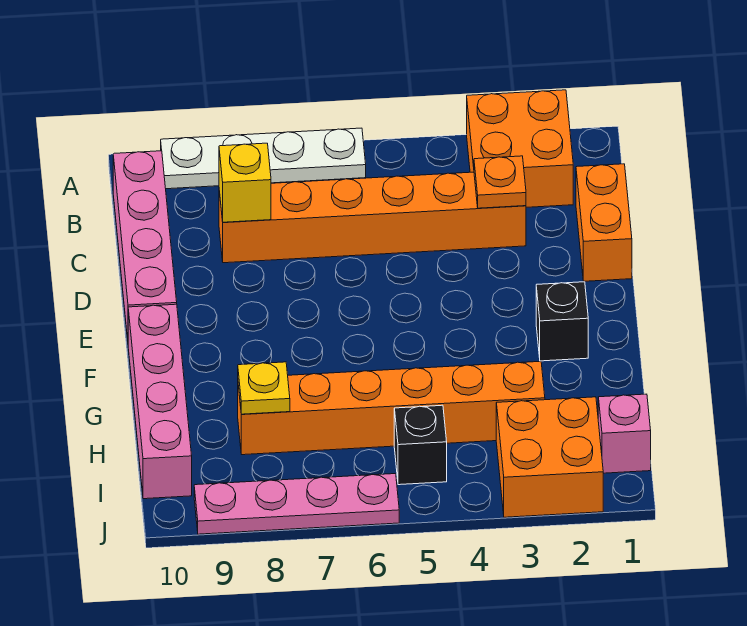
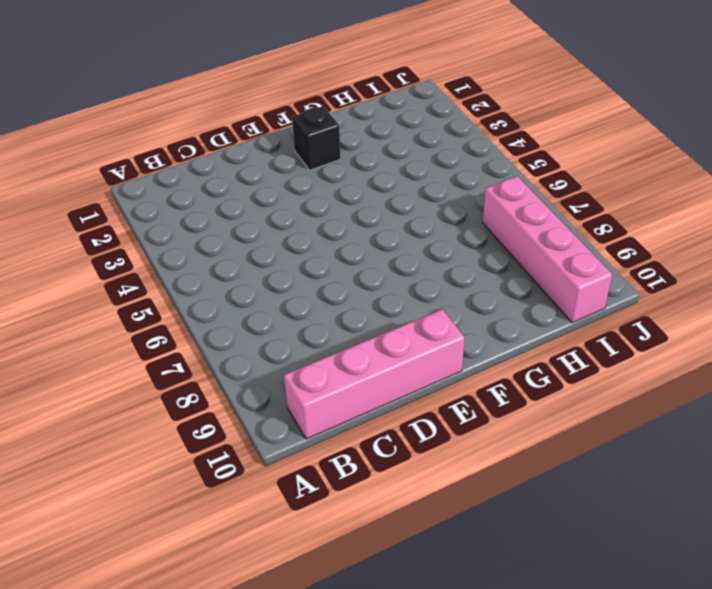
pink 1x4 brick [483,176,612,323] -> pink 1x4 brick turned to [128,304,192,499]
none -> orange 2x2 brick [467,90,573,207]
none -> white 1x4 plate [161,128,366,189]
none -> orange 1x2 brick [576,164,632,281]

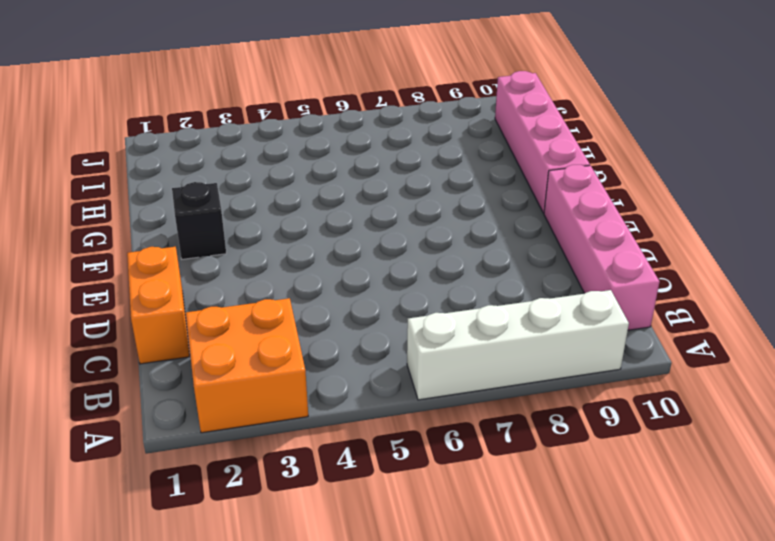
white 1x4 brick [407,290,629,400] -> white 1x4 plate [161,128,366,189]
none -> orange 1x6 brick [219,172,526,263]
none -> orange 1x6 brick [238,361,545,455]
none -> pink 1x1 brick [598,394,651,473]

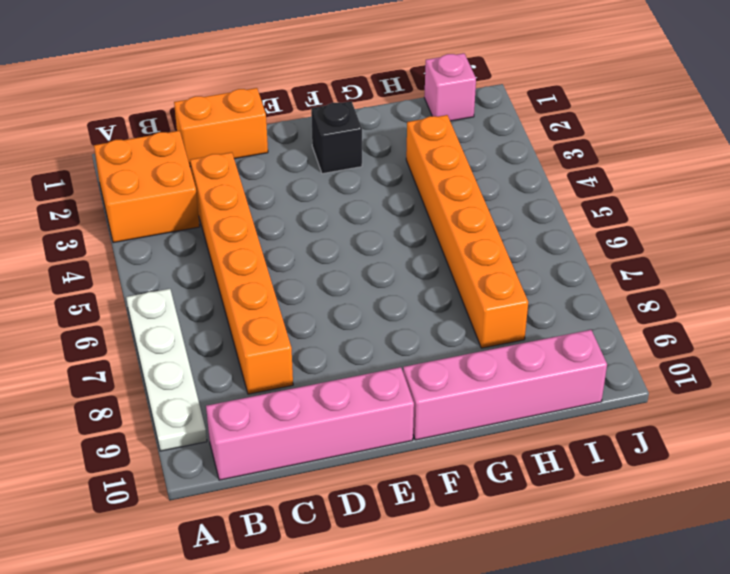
none -> orange 2x2 brick [496,397,603,517]
none -> black 1x1 brick [394,405,447,485]
none -> pink 1x4 plate [194,474,399,534]

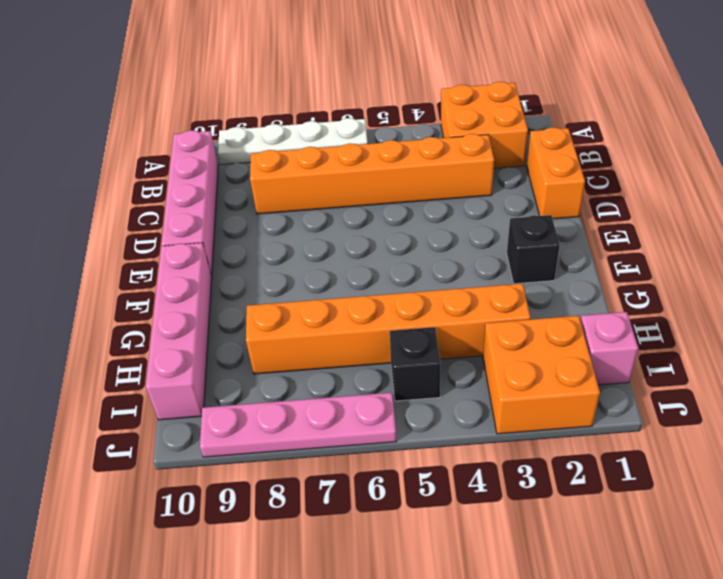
none -> orange 1x1 plate [474,156,526,208]
none -> yellow 1x1 brick [219,143,271,222]
none -> yellow 1x1 plate [238,362,290,414]

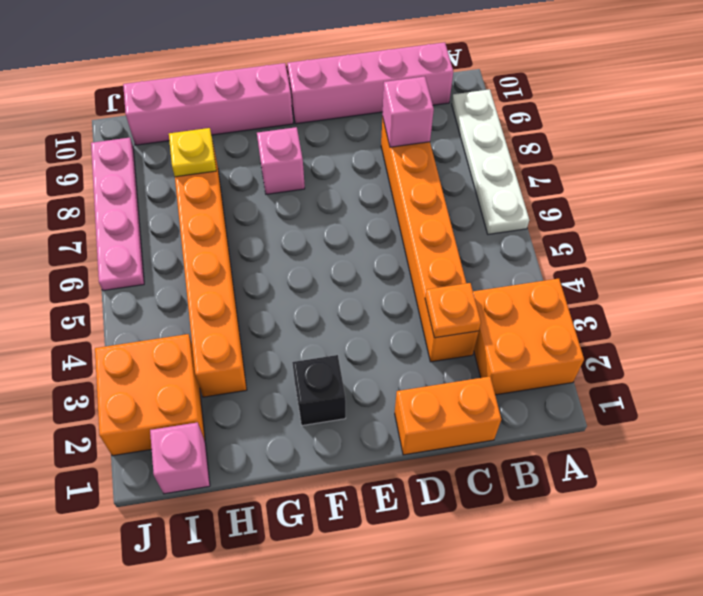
pink 1x1 brick [383,77,434,147] -> yellow 1x1 brick [219,143,271,222]
pink 1x1 brick [257,127,305,194] -> none
none -> black 1x1 brick [394,405,447,485]

